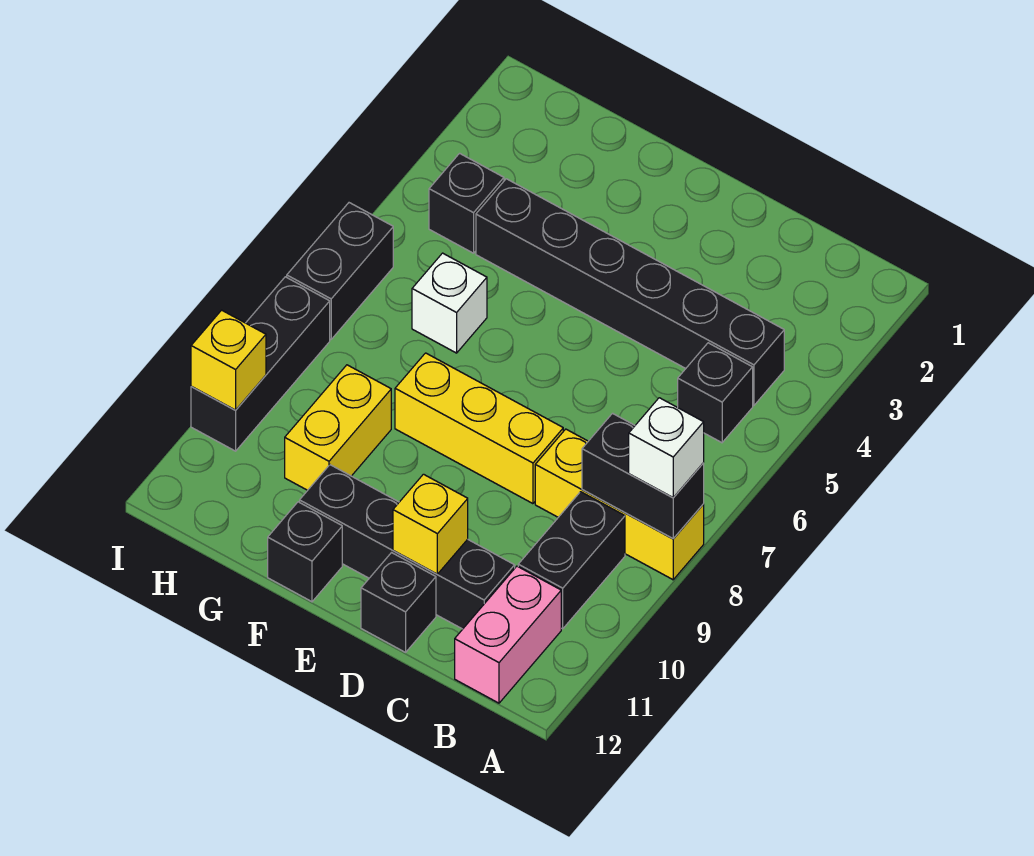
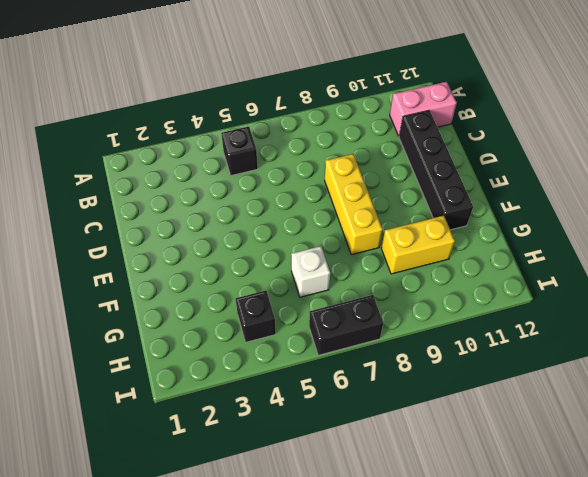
none -> yellow 1x3 brick [535,429,704,580]
none -> black 1x6 brick [476,179,784,405]
none -> black 1x2 brick [518,492,625,629]

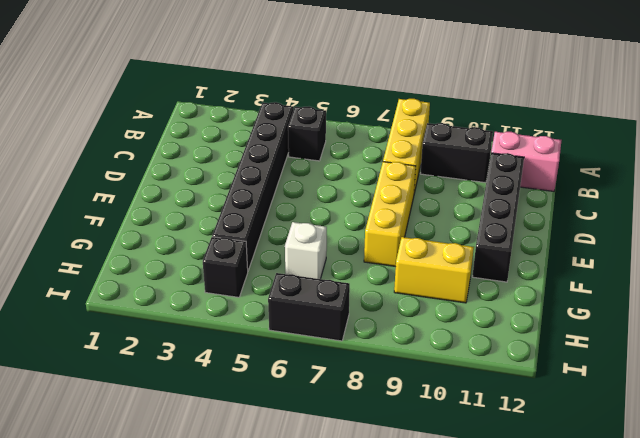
none -> black 1x1 brick [361,553,436,652]
none -> black 1x1 brick [268,502,342,602]
none -> black 1x3 brick [191,277,330,451]

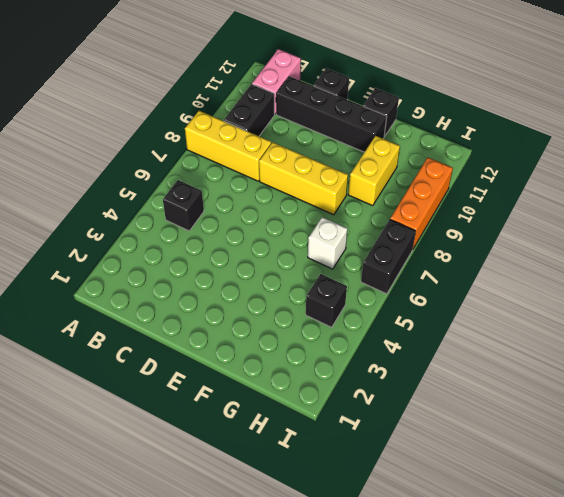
orange 1x3 brick [390,158,453,250] -> black 1x3 brick [191,277,330,451]
none -> black 1x6 brick [476,179,784,405]
none -> black 1x2 brick [582,413,704,539]
none -> yellow 1x1 brick [393,474,468,574]

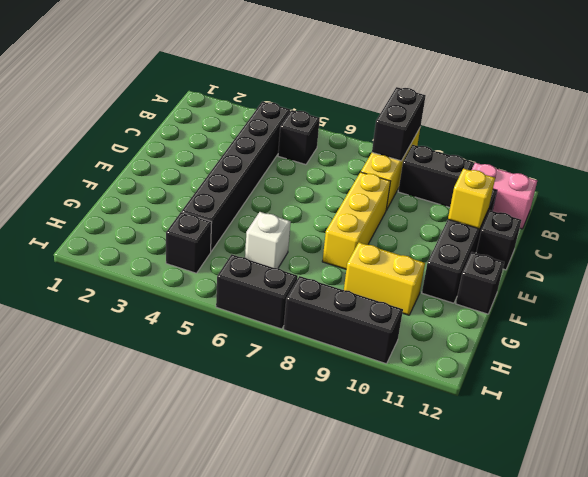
none -> yellow 1x1 brick [191,310,266,410]
none -> white 1x1 brick [629,398,704,498]

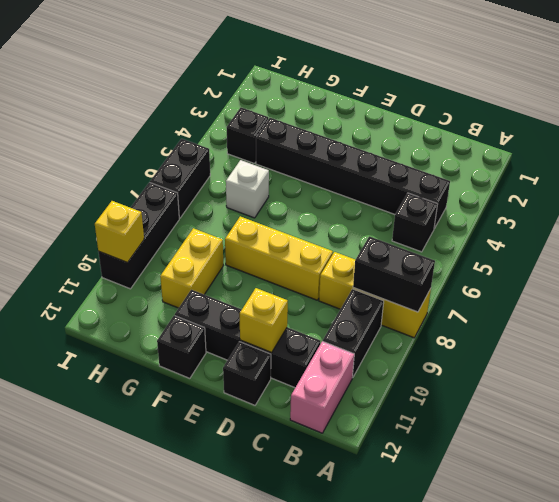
none -> white 1x1 brick [629,398,704,498]

